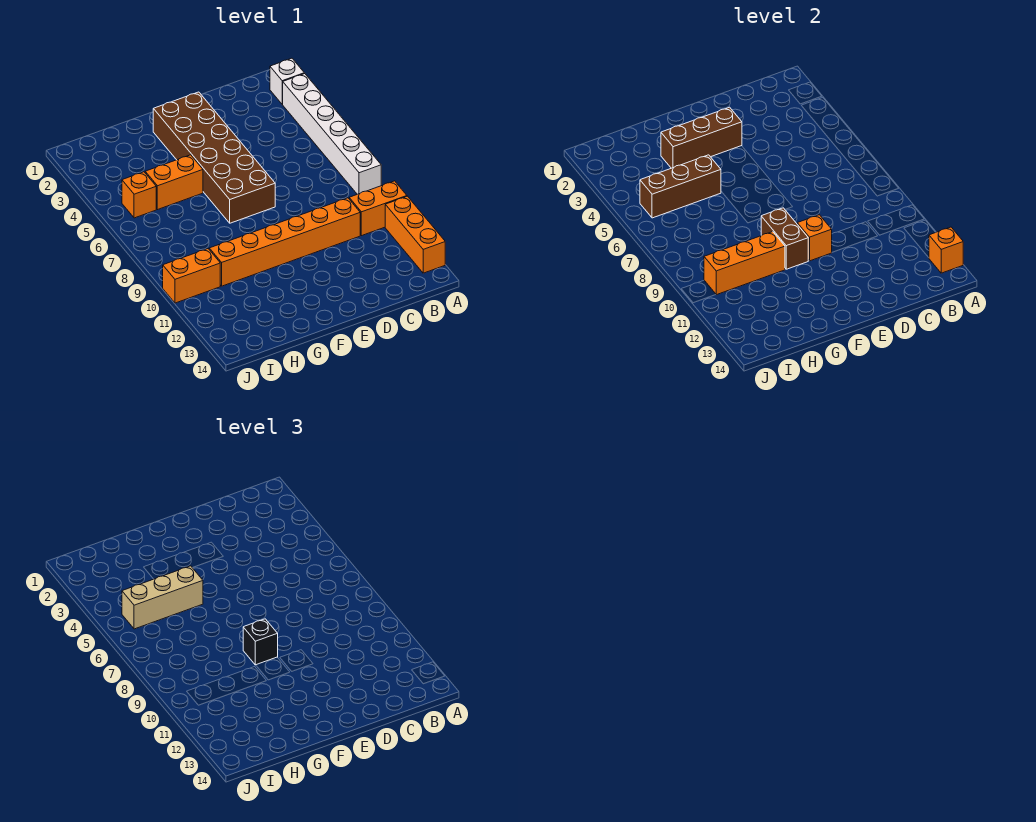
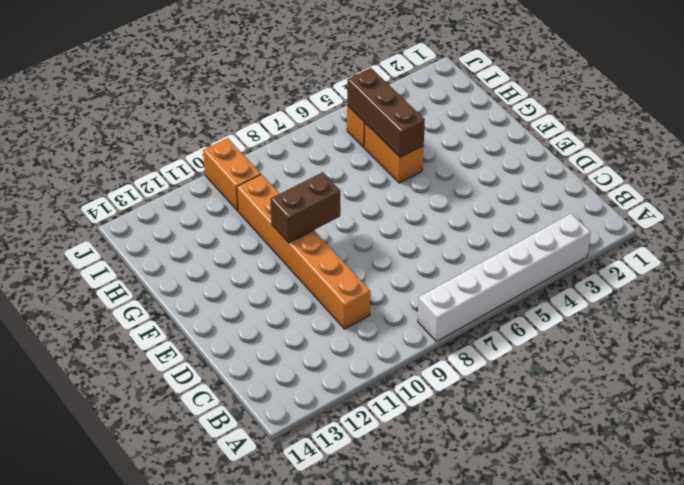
none -> white 1x1 brick [270,58,304,104]
none -> orange 1x2 brick [349,181,407,236]
none -> orange 1x3 brick [385,196,445,273]

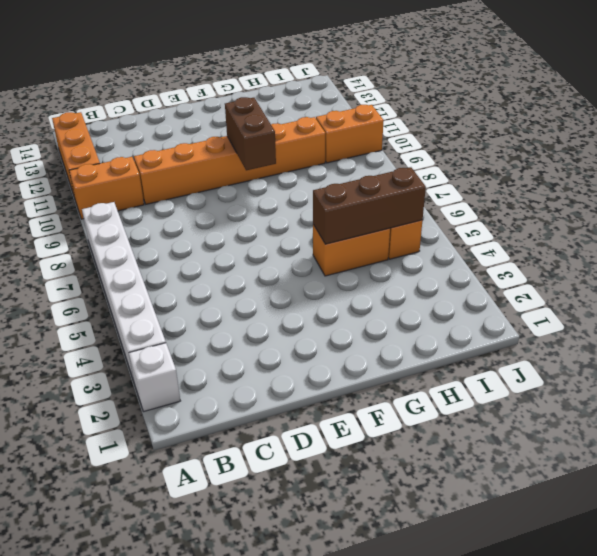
none -> brown 2x6 brick [153,92,275,223]
none -> orange 1x1 brick [929,227,963,273]
none -> brown 1x3 brick [661,107,742,168]

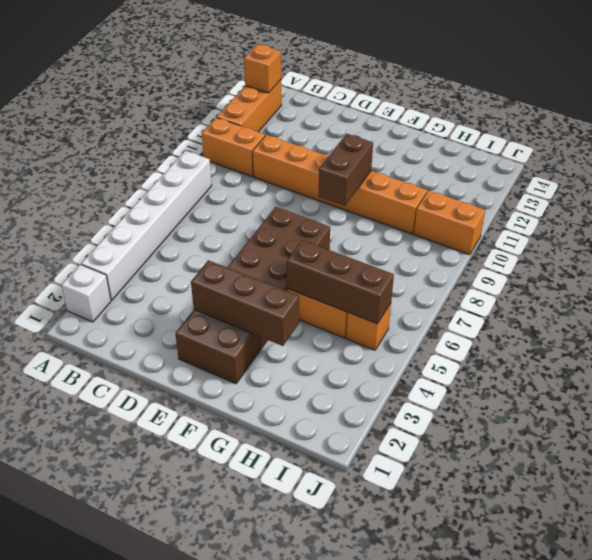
none -> orange 1x1 brick [797,215,832,261]
none -> orange 1x3 brick [704,232,785,295]
none -> black 1x1 brick [243,619,278,665]

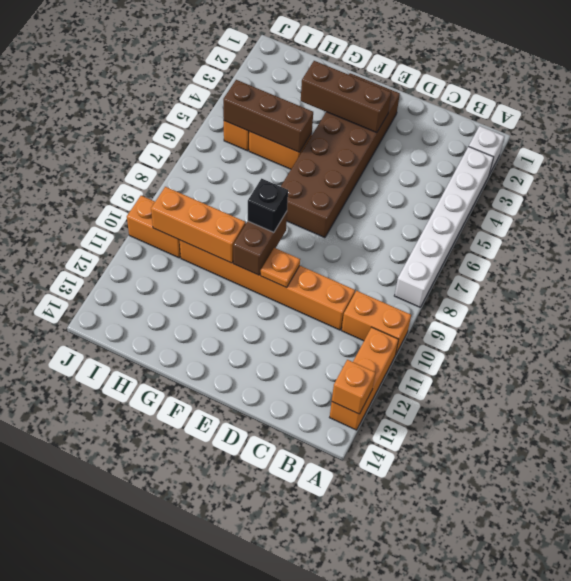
orange 1x1 plate [261,248,300,288] -> orange 1x1 brick [797,215,832,261]
none -> tan 1x3 brick [122,566,203,629]

